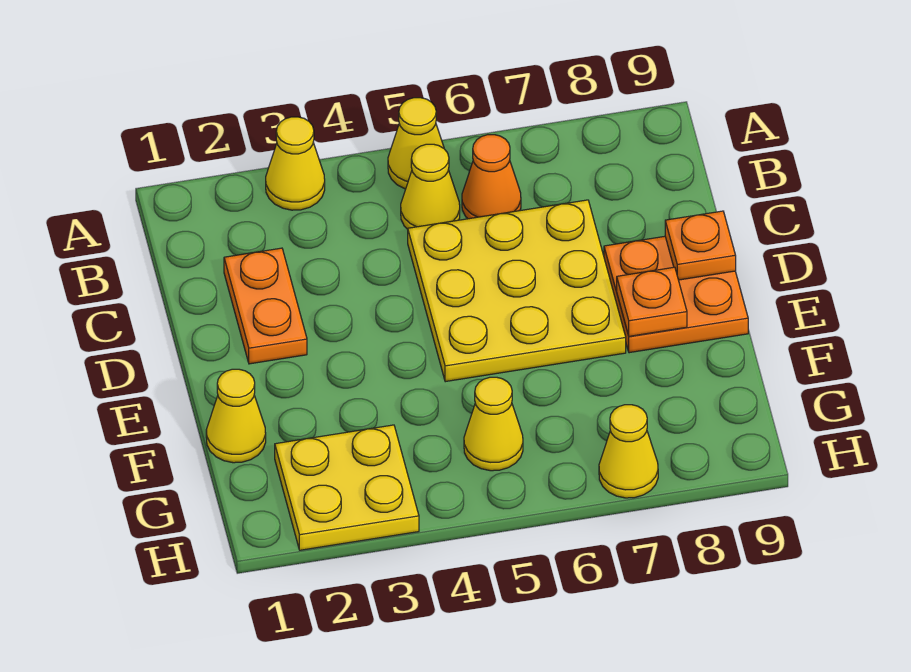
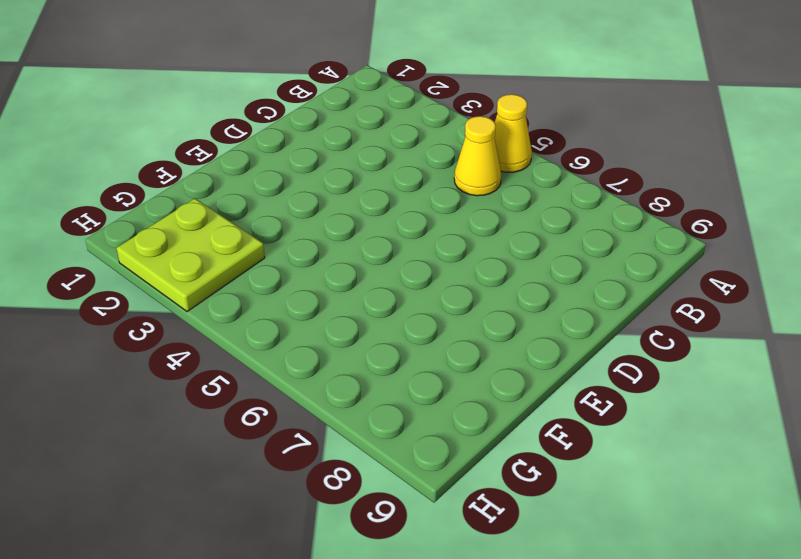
lime 2x2 plate [116,198,265,312] -> yellow 2x2 plate [275,425,419,550]
none -> yellow 1x1 cone [266,117,325,210]
none -> orange 1x1 cone [462,135,521,219]
none -> orange 1x2 plate [224,248,307,364]

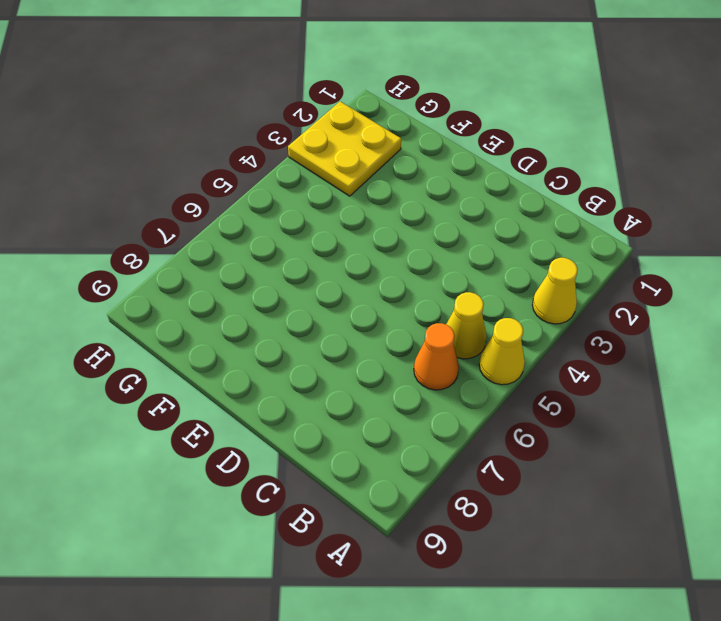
none -> orange 1x2 plate [224,248,307,364]
none -> yellow 3x3 plate [408,200,626,382]
none -> orange 2x2 plate [604,236,748,353]

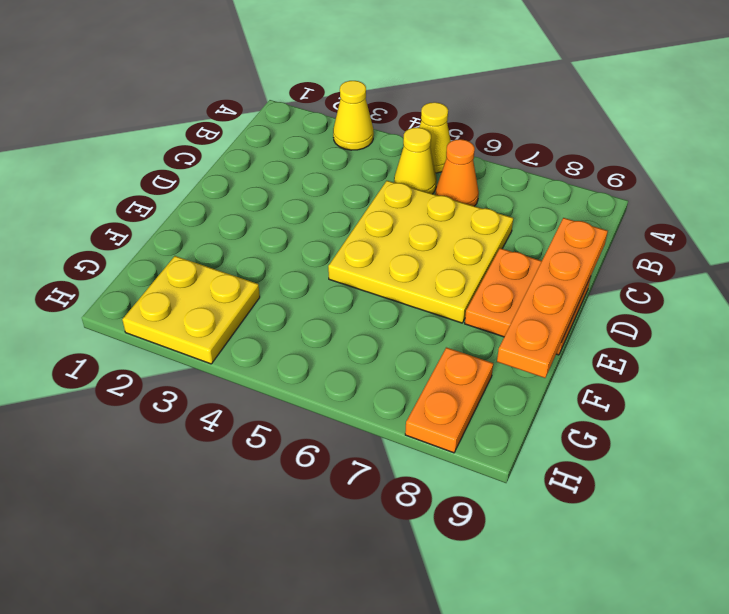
orange 1x4 plate [497,218,608,378] -> orange 1x1 plate [665,211,736,280]
orange 1x2 plate [405,347,493,453] -> orange 1x2 plate moved to [224,248,307,364]
none -> yellow 1x1 cone [206,369,266,463]
none -> yellow 1x1 cone [464,377,523,471]
none -> yellow 1x1 cone [599,405,658,498]

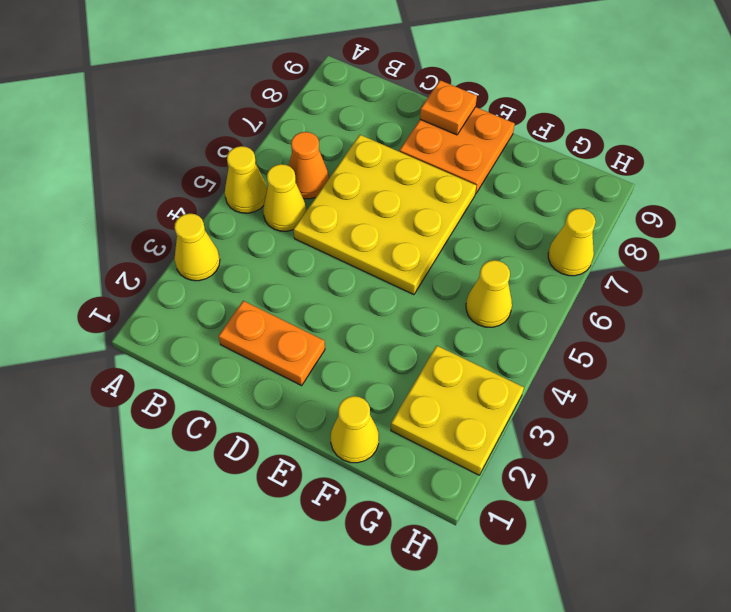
none -> orange 1x1 plate [617,267,687,336]

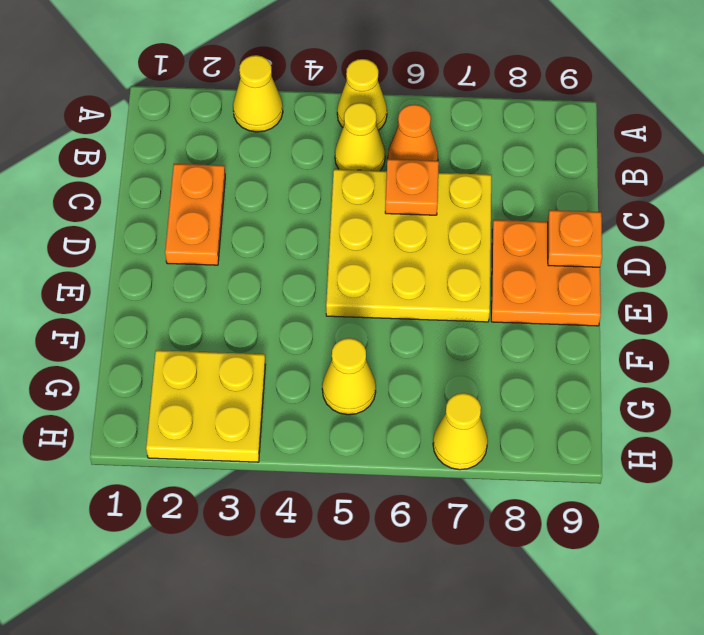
orange 1x1 plate [385,159,439,215] -> orange 1x1 plate moved to [617,267,687,336]
none -> yellow 1x1 cone [206,369,266,463]

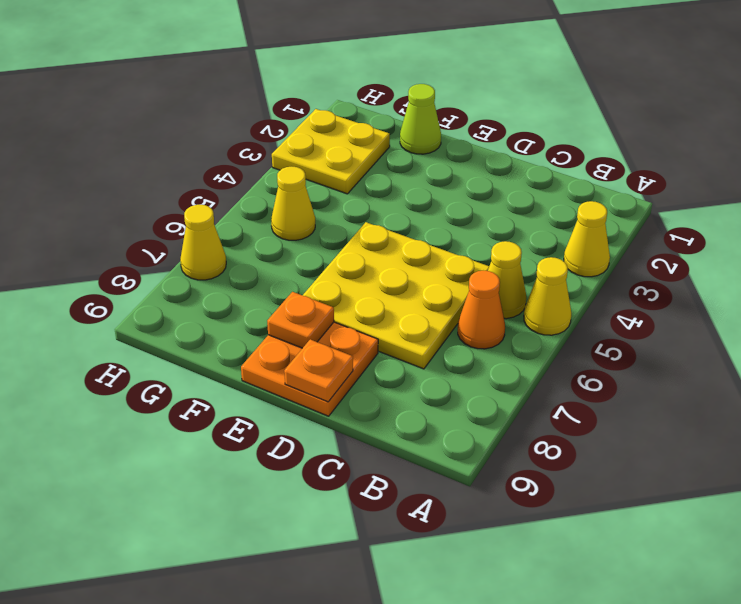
lime 1x1 cone [400,84,441,154] -> yellow 1x1 cone [206,369,266,463]
none -> orange 1x2 plate [224,248,307,364]

